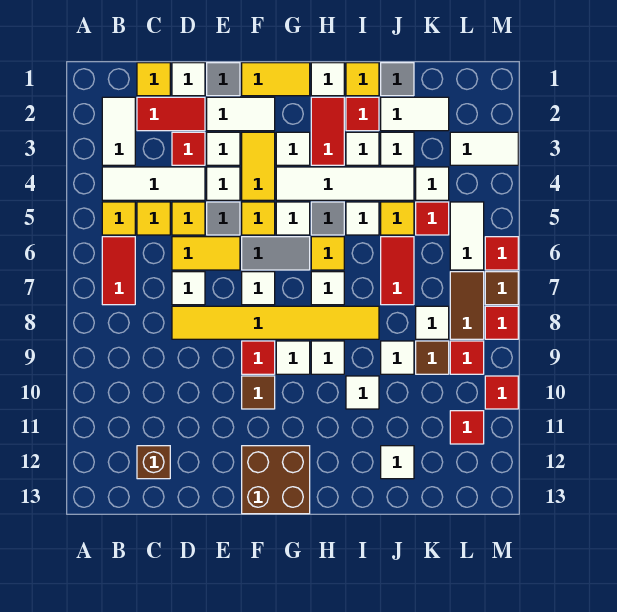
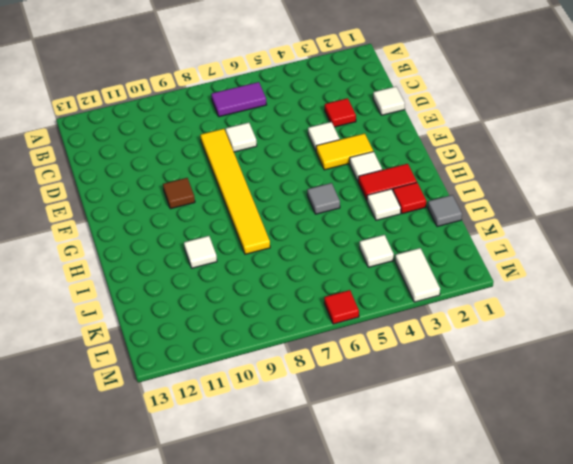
purple 1x2 tile [211,82,266,117] -> red 1x2 tile [102,237,135,305]
none -> white 1x2 tile [102,97,135,165]
none -> white 1x3 tile [102,167,205,200]
none -> yellow 1x1 tile [102,202,135,235]
none -> yellow 1x1 tile [137,63,170,96]

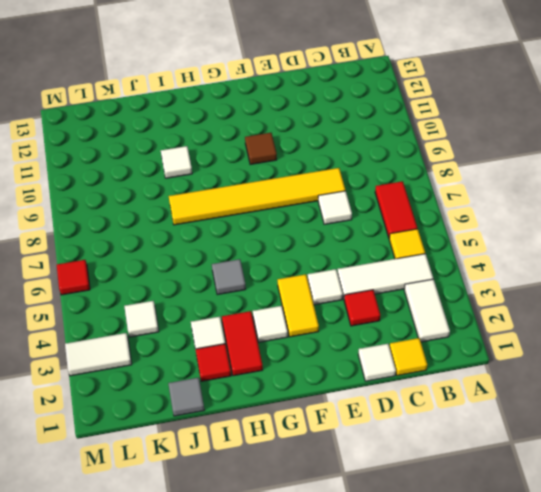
none -> red 1x2 tile [137,97,205,131]
none -> yellow 1x1 tile [137,202,170,235]
none -> brown 1x1 brick [137,446,170,479]
none -> yellow 1x1 tile [172,202,205,235]

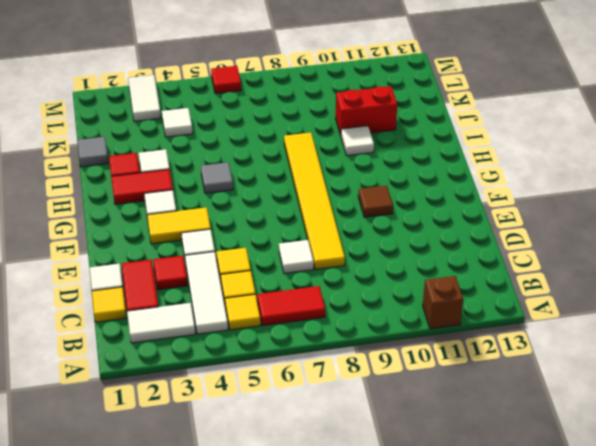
brown 1x1 brick [423,276,463,329] -> brown 1x1 brick moved to [137,446,170,479]
red 1x2 brick [336,86,397,135] -> none
none -> yellow 1x2 tile [172,237,240,270]
none -> grey 1x1 tile [207,63,240,96]
none -> white 1x2 tile [207,97,275,131]
none -> white 1x1 tile [207,132,240,165]

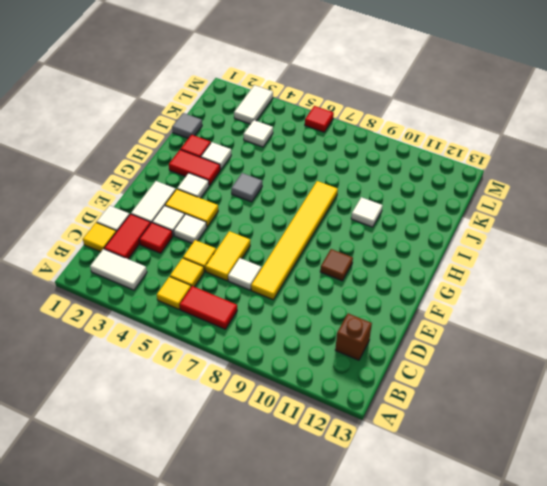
none -> white 1x3 tile [102,167,205,200]
none -> grey 1x1 tile [207,63,240,96]
none -> grey 1x1 tile [207,202,240,235]
none -> yellow 1x2 tile [242,63,310,96]

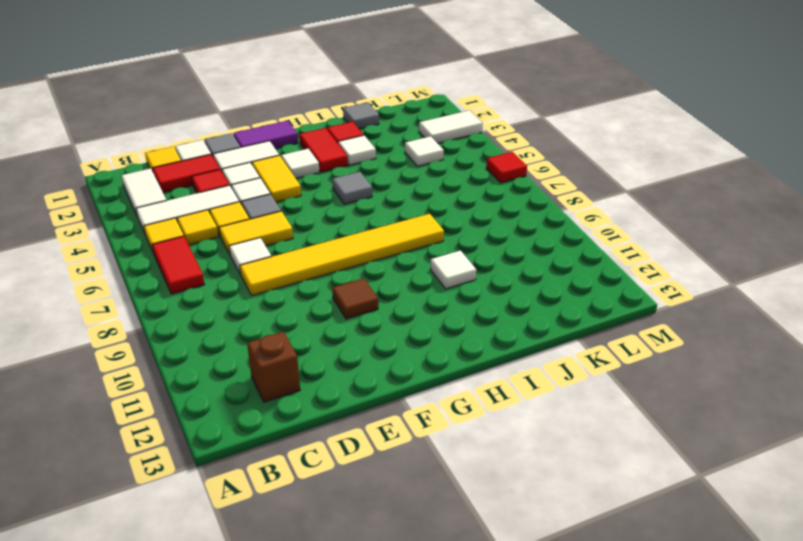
purple 1x2 tile [233,121,298,149] -> yellow 1x2 tile [242,63,310,96]
none -> yellow 1x1 tile [242,202,275,235]
none -> grey 1x2 tile [242,237,310,270]
none -> white 1x1 tile [242,272,275,305]
none -> red 1x1 tile [242,341,275,374]

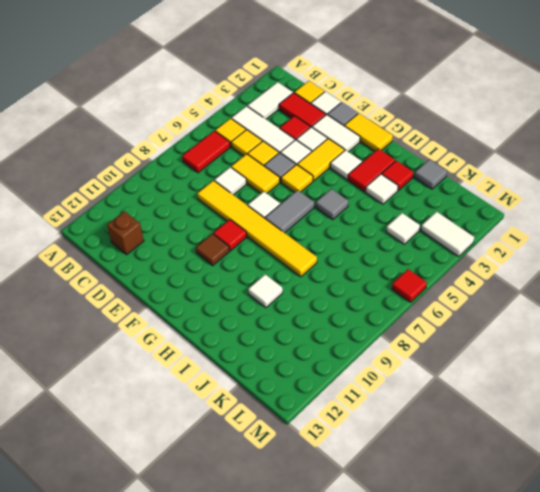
grey 1x2 tile [265,190,314,233] -> grey 1x2 tile turned to [242,237,310,270]
none -> brown 2x2 brick [242,446,310,514]
none -> white 1x4 tile [276,167,414,200]
none -> white 1x1 tile [276,202,310,235]
none -> white 1x1 tile [276,341,310,374]

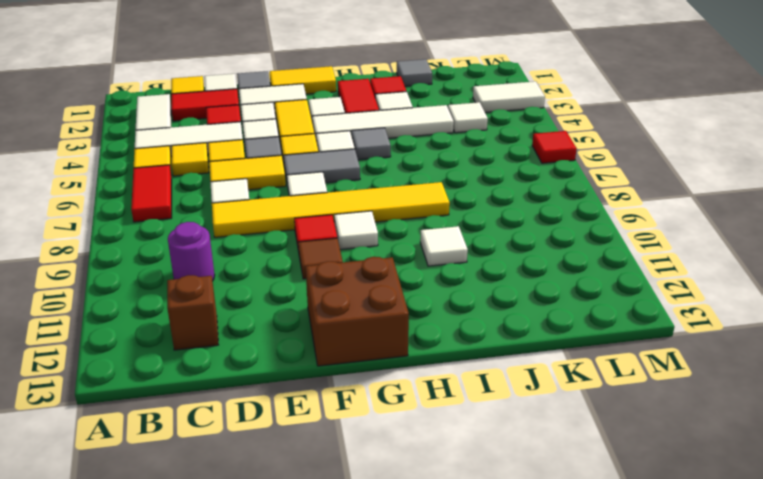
purple 1x1 round brick [168,222,215,281] -> none
none -> white 1x1 tile [311,63,344,96]
none -> yellow 1x1 tile [311,237,344,270]
none -> white 1x1 tile [311,272,344,305]
none -> white 1x1 tile [311,341,344,374]

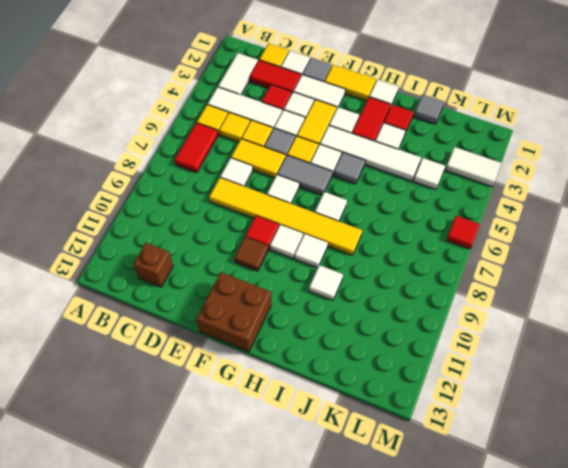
none -> yellow 1x1 tile [311,237,344,270]
none -> yellow 1x1 tile [346,63,379,96]
none -> white 1x1 tile [346,202,379,235]
none -> white 1x2 tile [381,97,449,131]

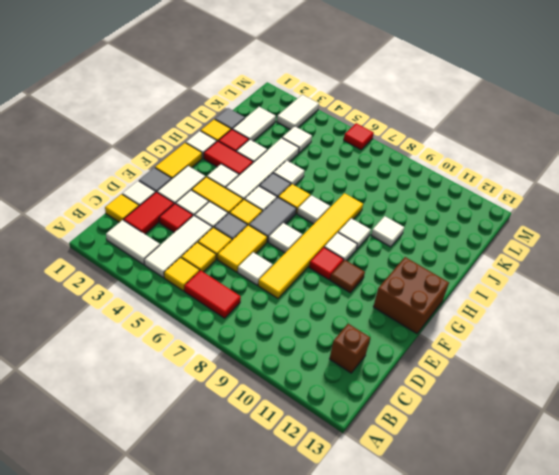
none -> white 1x1 tile [381,132,414,165]
none -> yellow 1x1 tile [381,202,414,235]
none -> red 1x2 tile [381,237,414,305]
none -> white 1x1 tile [381,341,414,374]

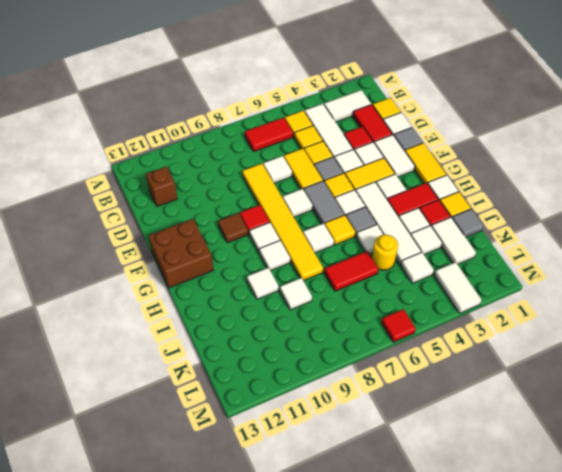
yellow 1x1 round brick [372,235,398,270] -> yellow 1x1 tile [381,202,414,235]
none -> white 1x1 tile [381,446,414,479]
none -> red 1x1 tile [416,202,449,235]
none -> white 1x1 tile [416,306,449,339]
none -> brown 1x1 tile [416,341,449,374]

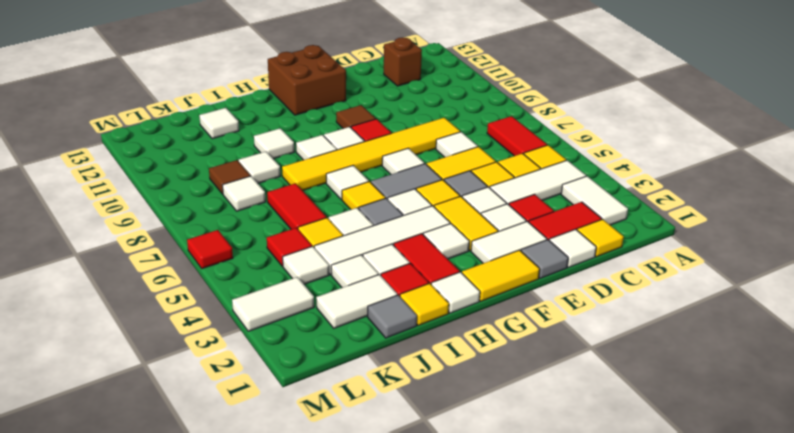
none -> white 1x2 tile [450,202,484,270]
none -> brown 1x2 tile [450,272,484,339]
none -> red 1x1 tile [450,341,484,374]
none -> red 1x1 tile [450,411,484,444]

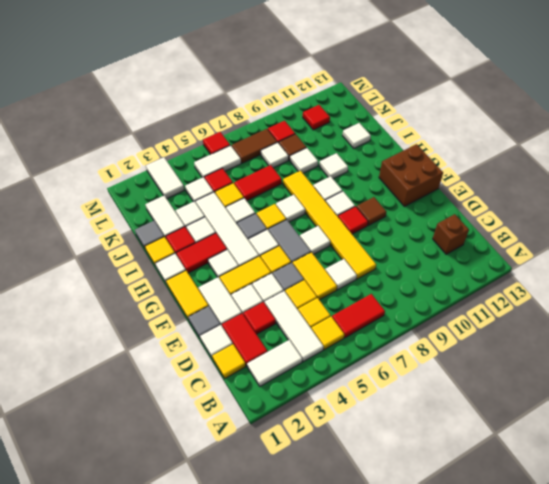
none -> brown 1x1 tile [485,272,518,305]
none -> red 1x1 tile [485,306,518,339]
none -> red 1x1 tile [485,376,518,409]

